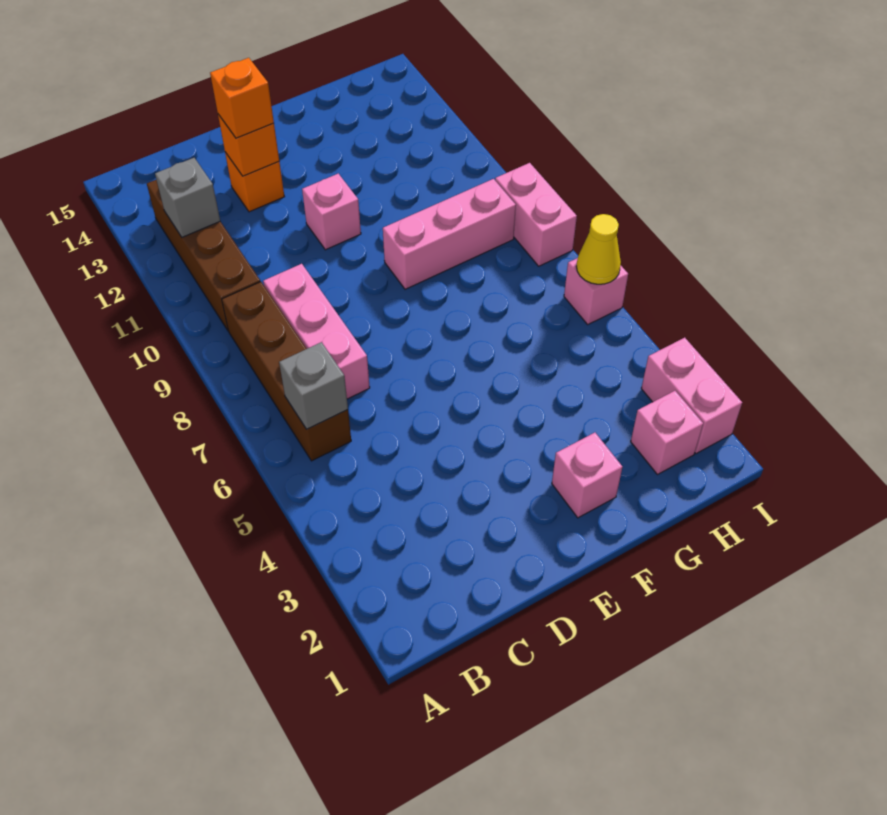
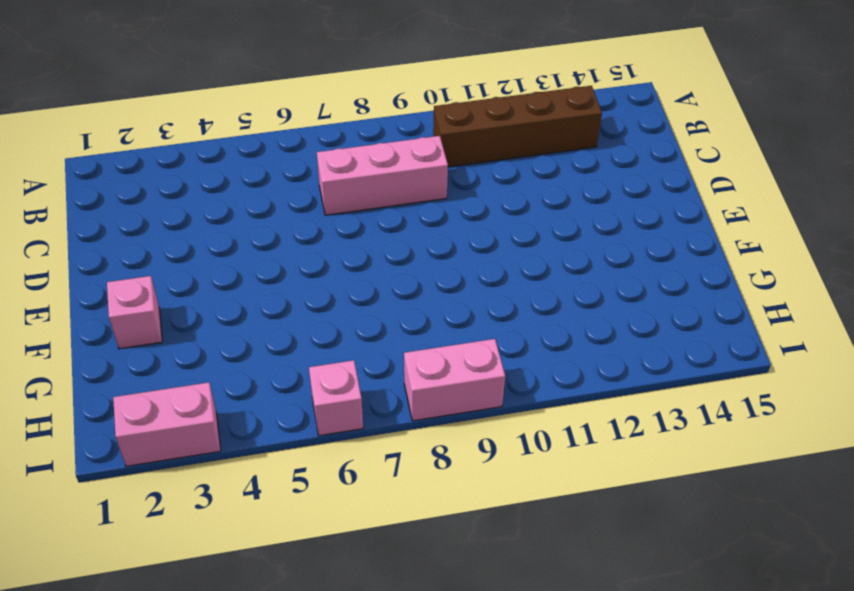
none -> brown 1x4 brick [222,282,351,461]
none -> orange 1x1 brick [225,152,284,212]
none -> pink 1x1 brick [302,174,361,250]

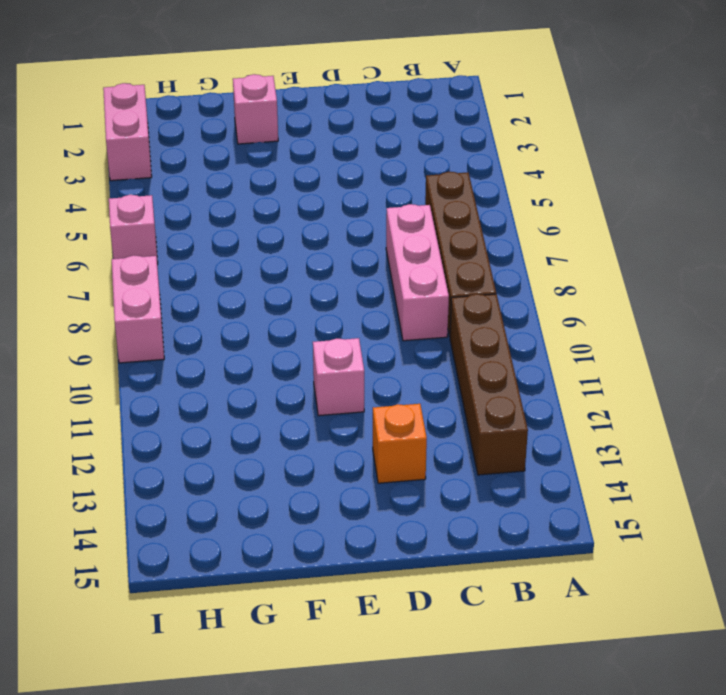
none -> pink 1x3 brick [383,179,516,289]
none -> pink 1x1 brick [631,391,703,474]
none -> grey 1x1 brick [279,342,348,429]

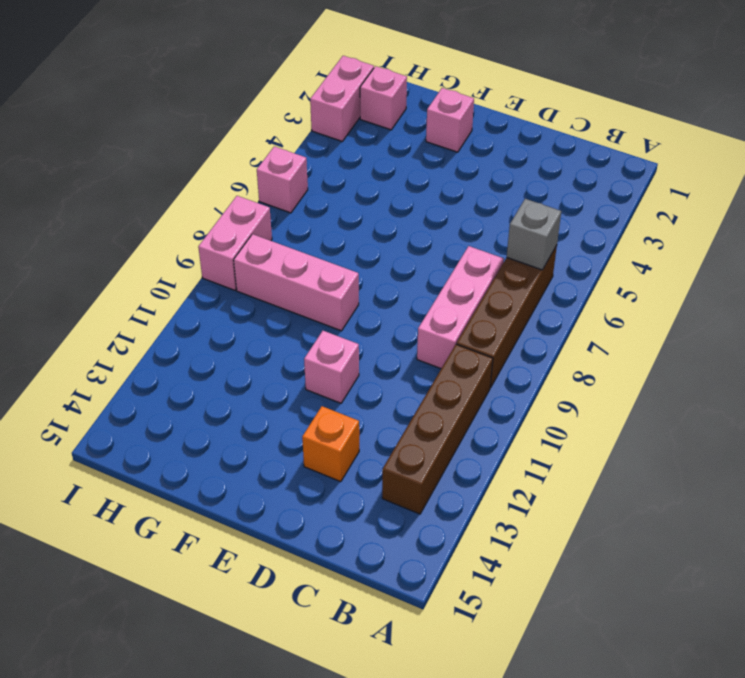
none -> grey 1x1 brick [155,158,220,237]
none -> orange 1x1 brick [218,114,279,176]
none -> yellow 1x1 cone [577,214,621,284]

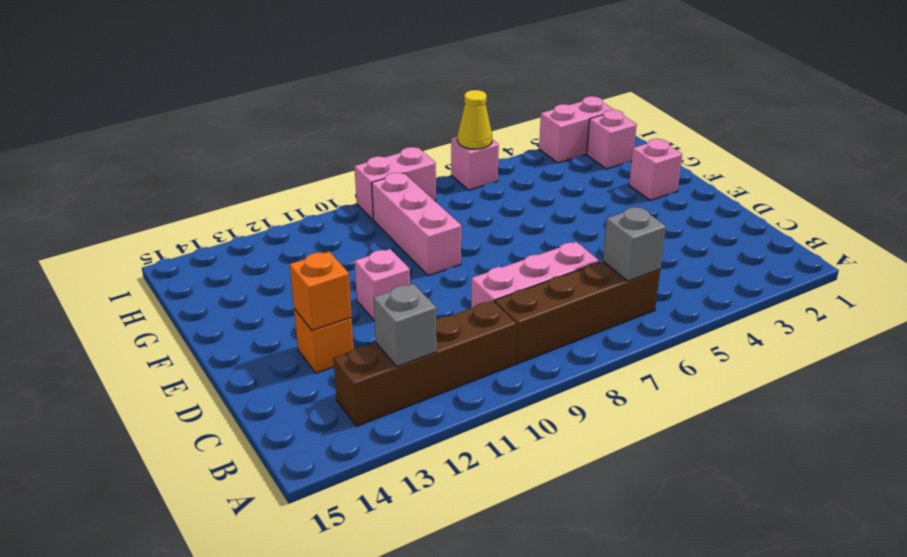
none -> orange 1x1 brick [210,58,274,138]

